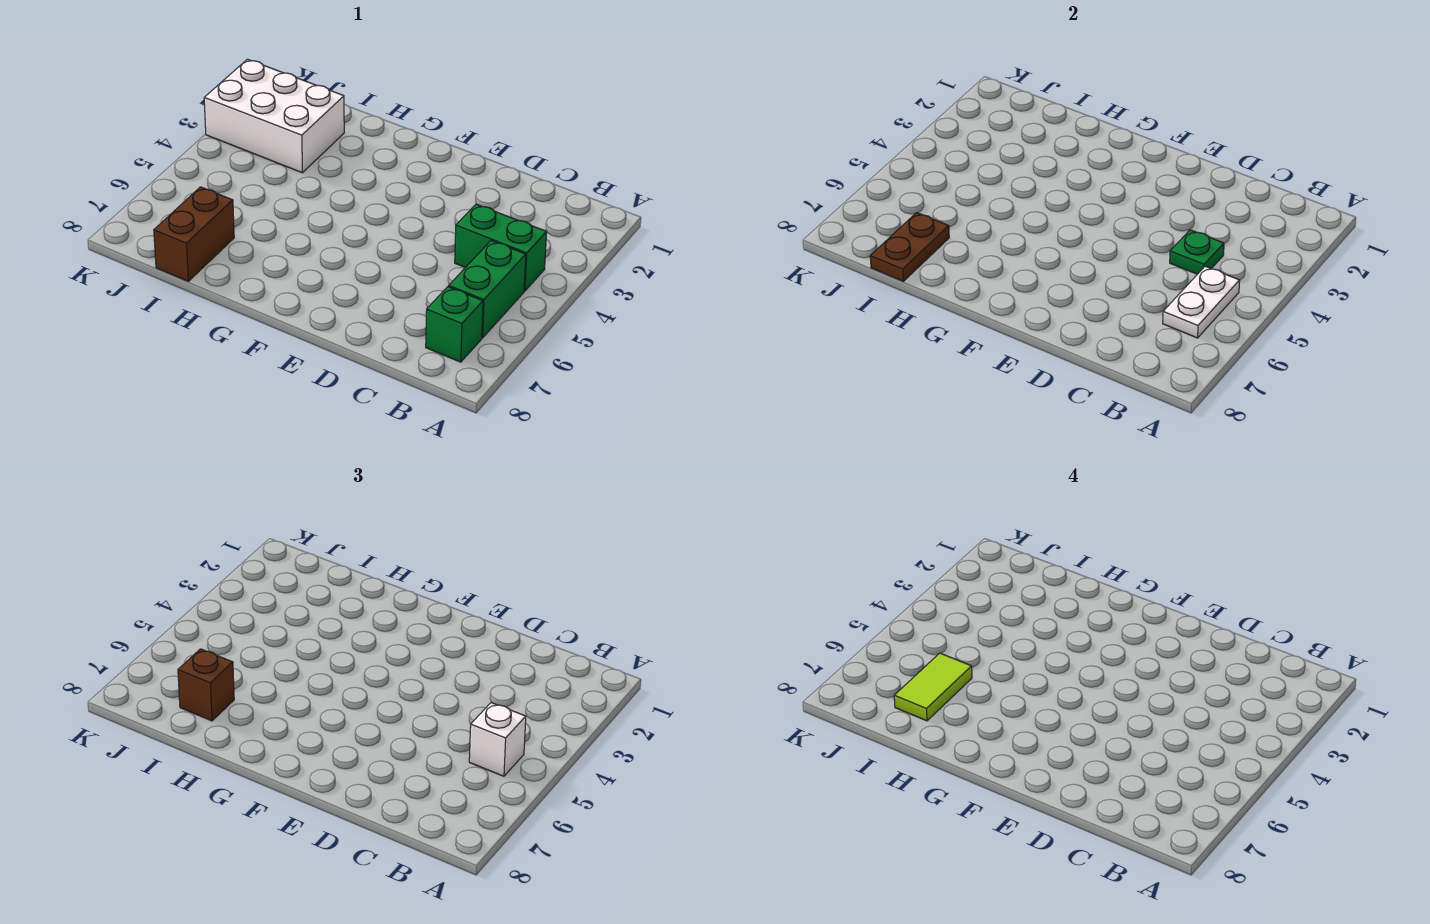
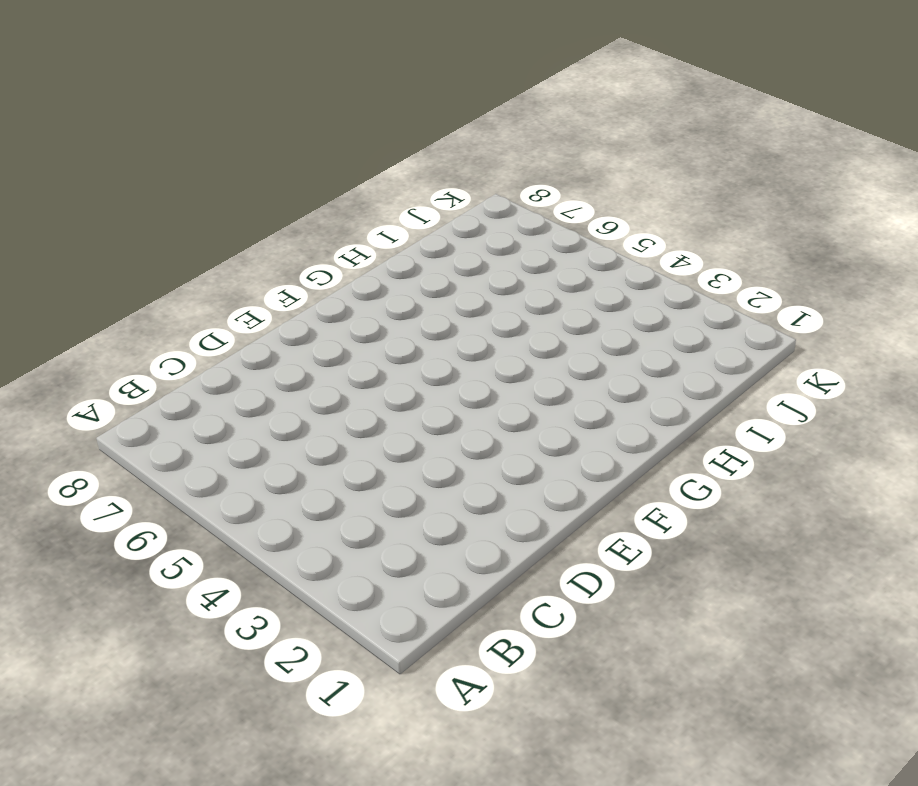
none -> green 1x2 brick [455,204,547,291]
none -> green 1x2 brick [449,241,526,338]

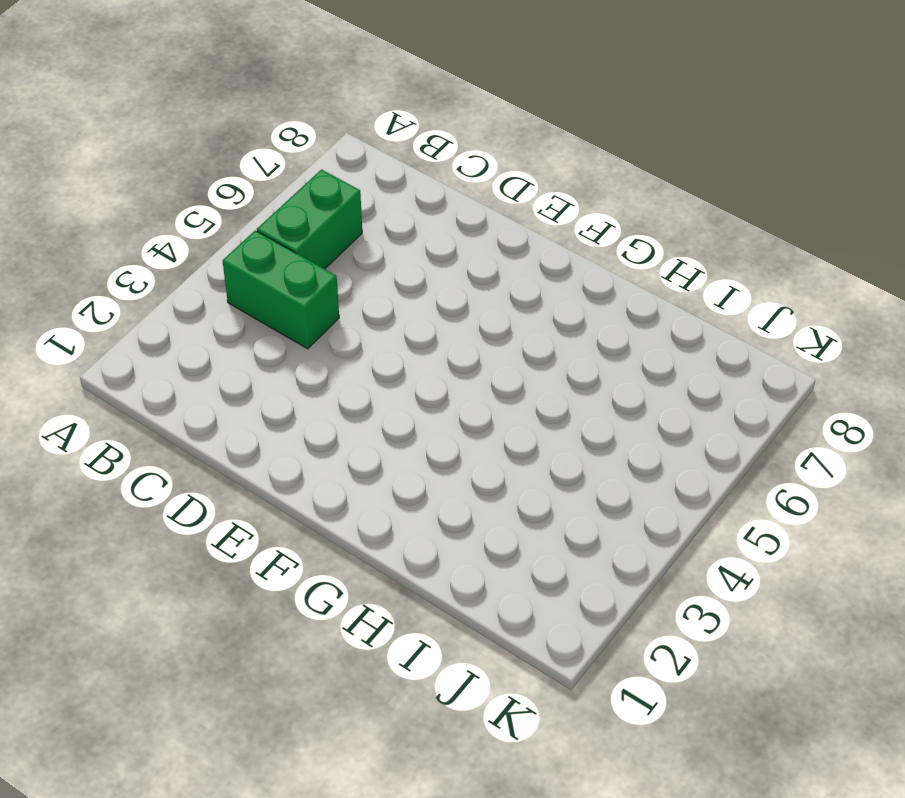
none -> green 1x1 brick [426,287,483,362]
none -> white 2x3 brick [204,59,344,173]

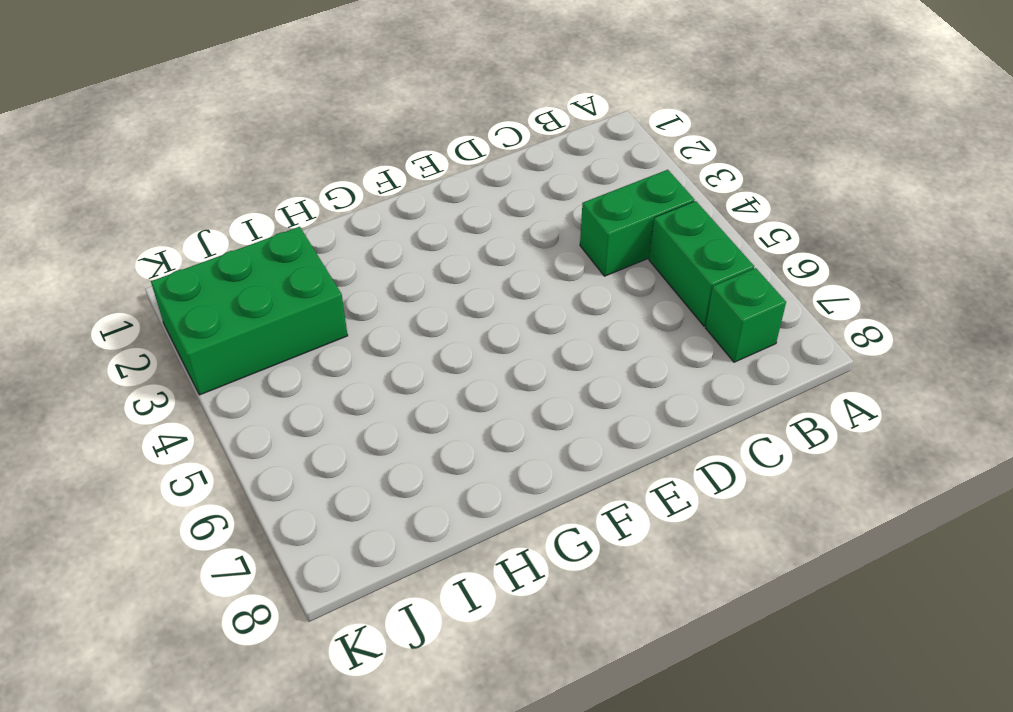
green 2x3 brick [151,227,348,395] -> white 2x3 brick [204,59,344,173]
none -> brown 1x2 brick [154,187,234,281]
none -> white 1x2 plate [1163,266,1240,338]

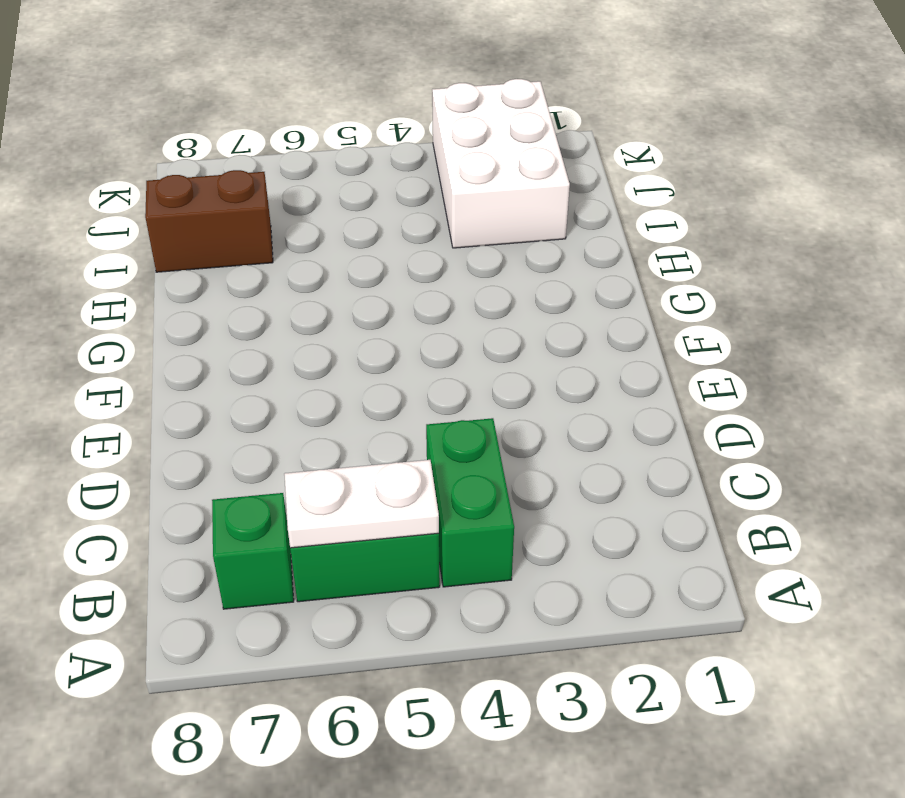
none -> green 1x1 plate [1170,230,1224,274]
none -> brown 1x2 plate [870,213,949,281]

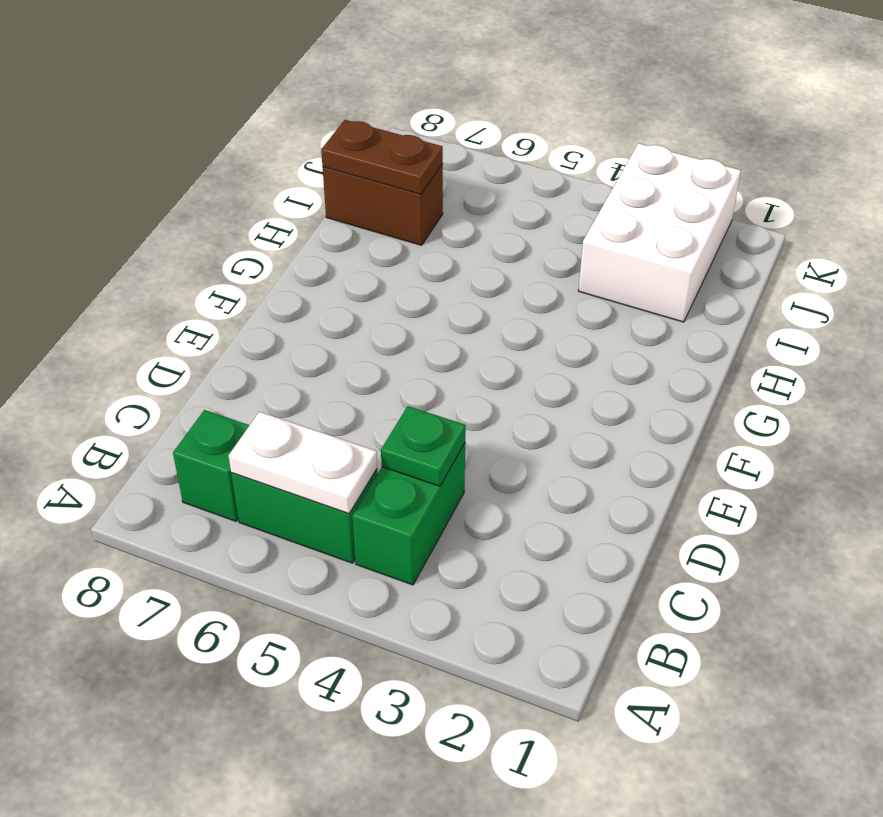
none -> white 1x1 brick [469,702,526,776]
none -> brown 1x1 brick [178,649,234,721]

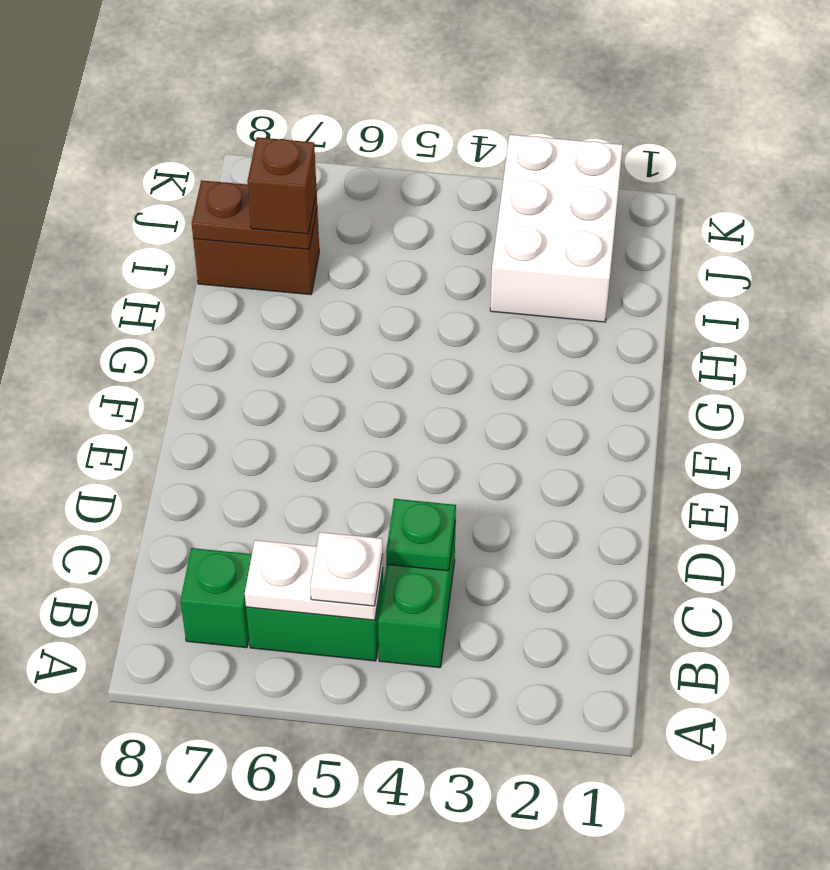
white 1x1 plate [310,532,383,606] -> white 1x1 brick [469,702,526,776]
none -> lime 1x2 tile [894,653,972,721]

